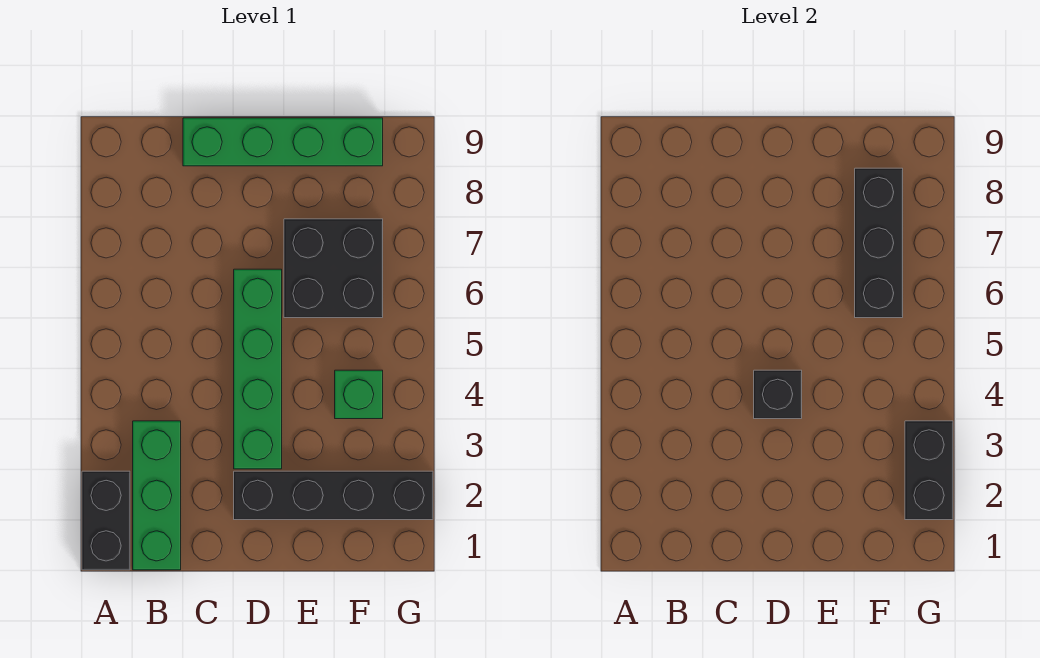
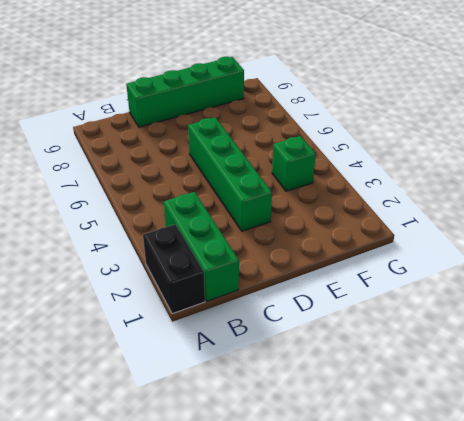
none -> black 1x4 brick [234,471,433,520]
none -> black 2x2 brick [284,219,383,318]

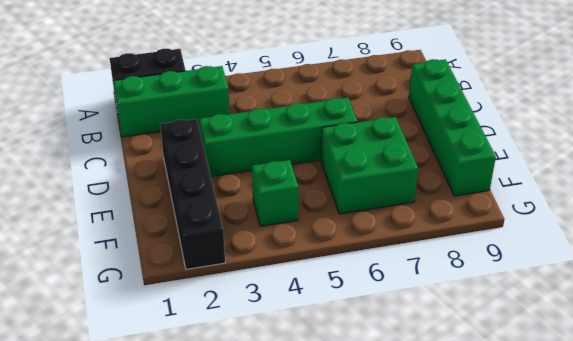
green 2x2 brick [321,117,418,214] -> black 2x2 brick [284,219,383,318]
none -> black 1x1 brick [754,370,802,419]
none -> black 1x3 brick [855,168,903,318]

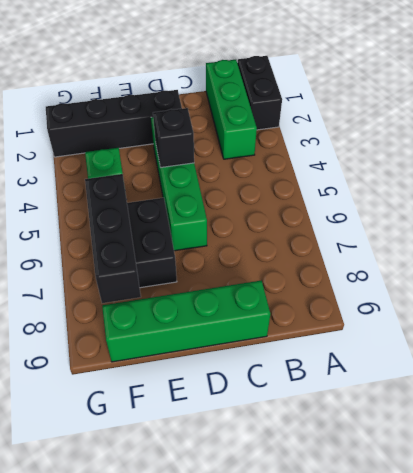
none -> black 1x2 brick [905,421,953,520]

